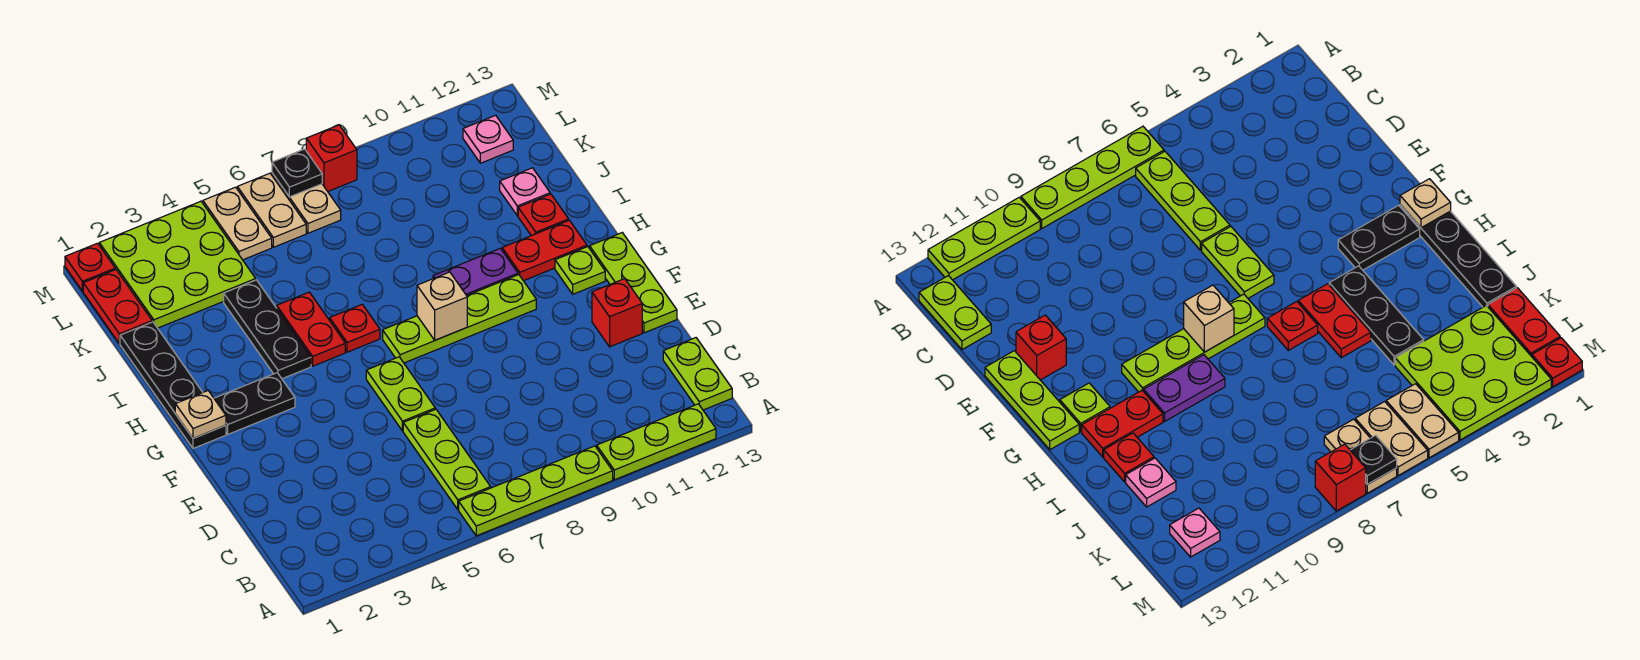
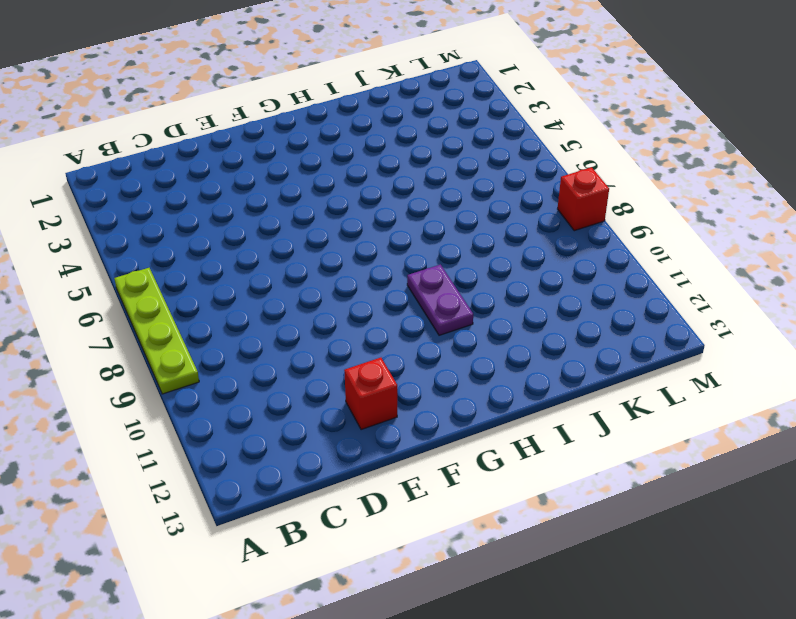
none -> lime 1x3 plate [597,404,716,480]
none -> lime 1x3 plate [403,409,491,509]
none -> lime 1x2 plate [663,338,732,410]

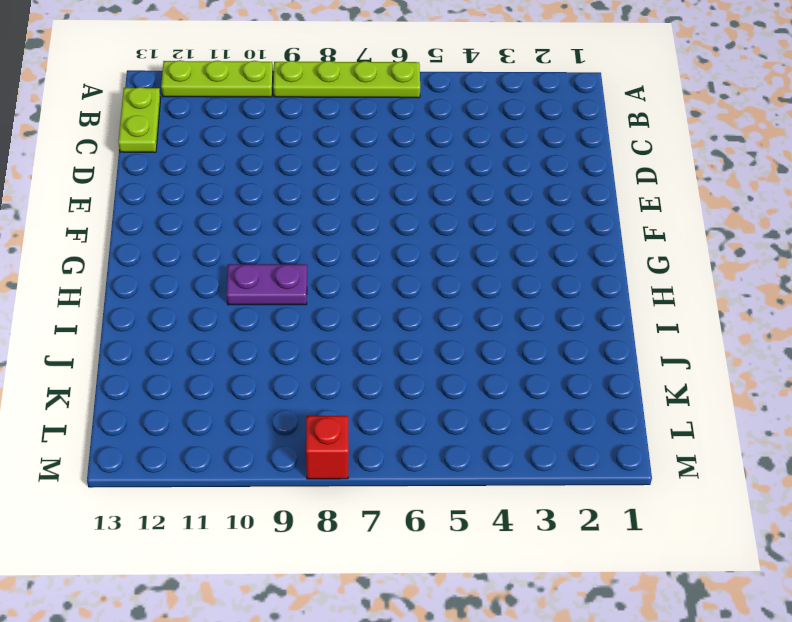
none -> lime 1x3 plate [403,409,491,509]
none -> lime 1x2 plate [366,357,435,431]
none -> red 1x1 brick [592,279,642,347]

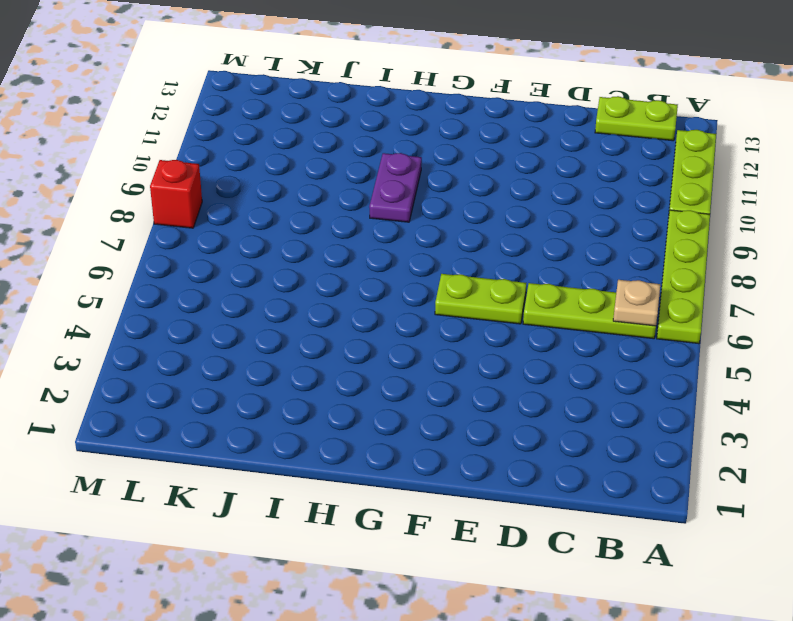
tan 1x1 plate [613,280,660,326] -> tan 1x1 plate moved to [175,391,226,438]
none -> red 1x1 brick [592,279,642,347]
none -> lime 1x3 plate [590,233,677,333]
none -> black 1x4 plate [120,322,226,448]

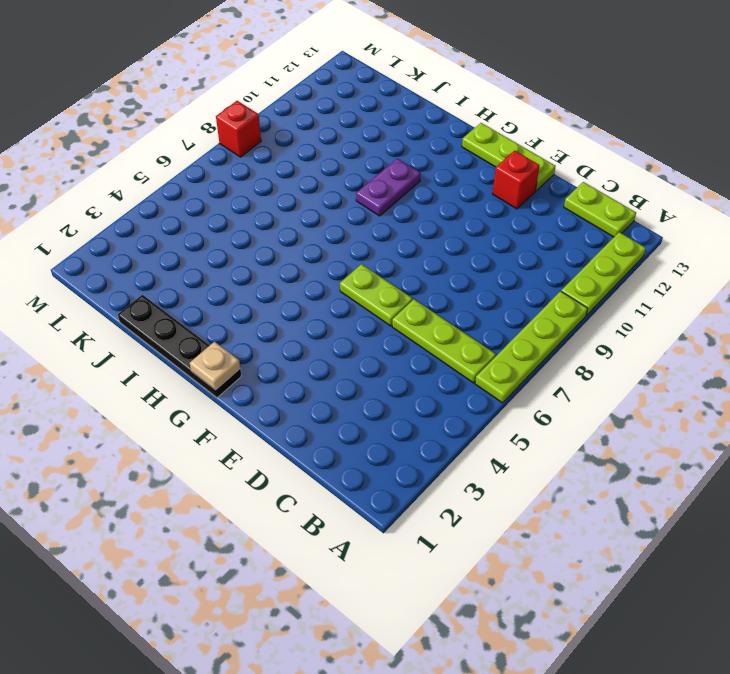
none -> black 1x2 plate [214,373,295,434]
none -> lime 1x4 plate [383,275,536,363]
none -> lime 1x1 plate [555,247,605,294]

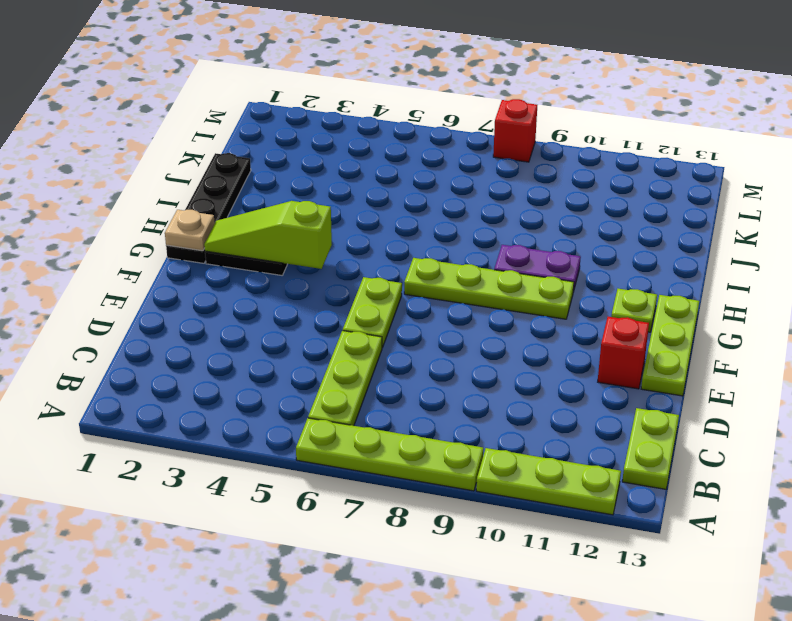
lime 1x3 slope [204,201,332,269] -> none
none -> black 1x3 plate [224,280,311,379]
none -> red 1x2 plate [277,292,345,366]
none -> red 1x1 plate [330,304,380,352]

